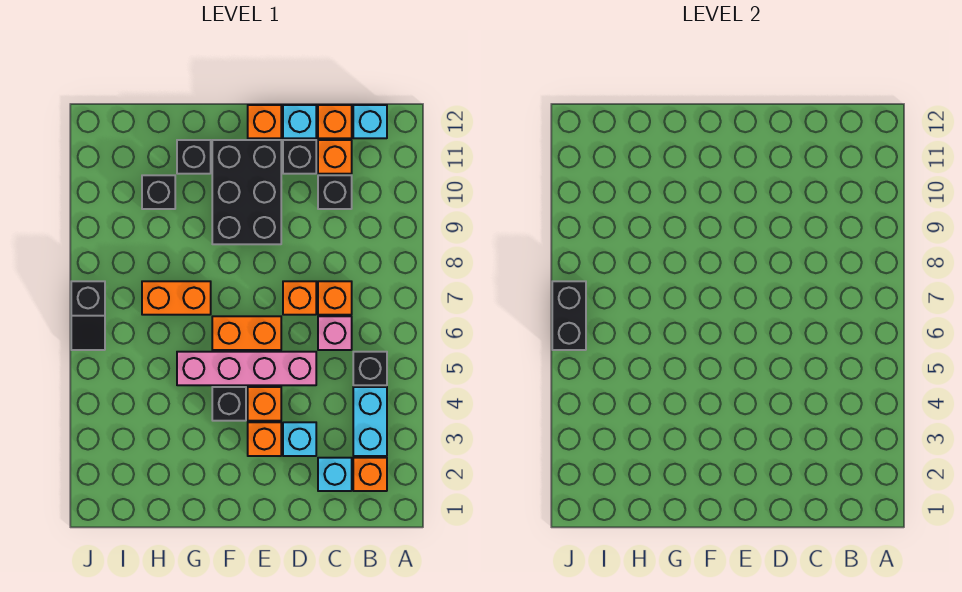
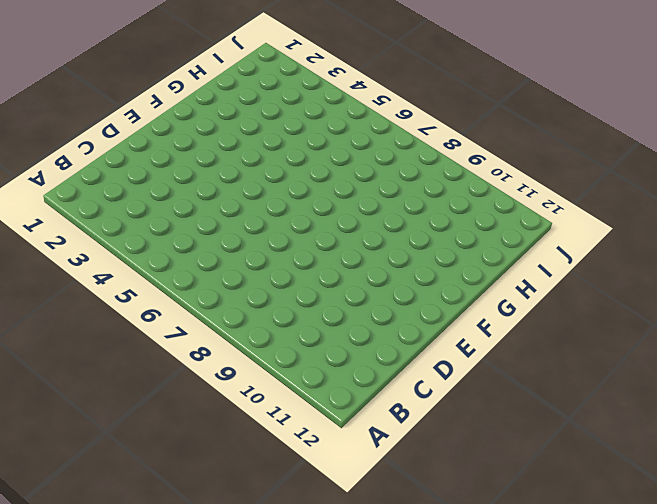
none -> orange 1x1 brick [353,458,387,491]
none -> cyan 1x2 brick [353,387,387,456]
none -> black 1x1 brick [353,352,387,385]

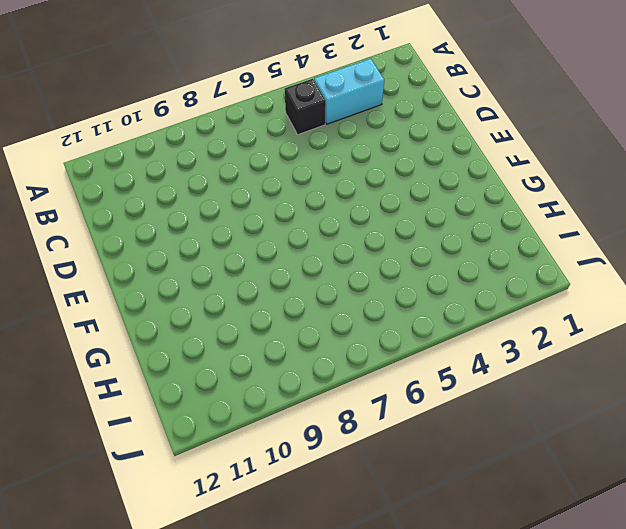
none -> orange 1x1 brick [353,458,387,491]
none -> cyan 1x1 brick [353,105,387,138]
none -> cyan 1x1 brick [318,458,352,491]

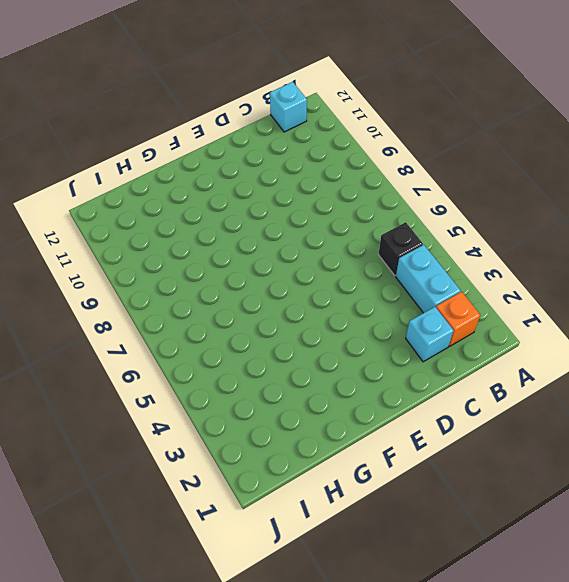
none -> pink 1x1 brick [318,316,352,350]
none -> orange 1x1 brick [318,281,352,315]
none -> black 1x1 brick [318,175,352,209]

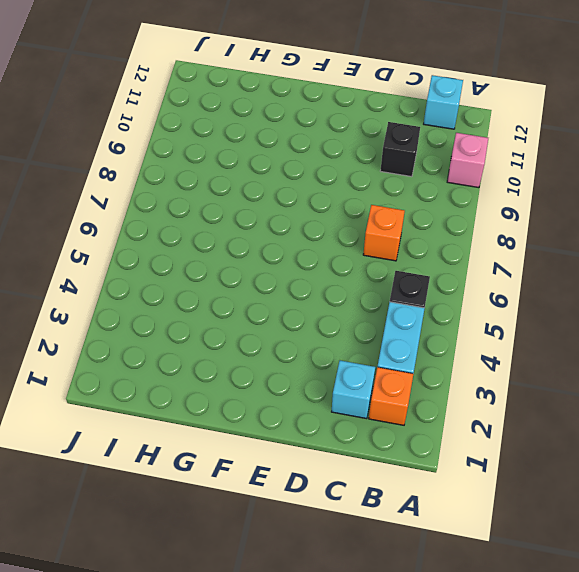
pink 1x1 brick [447,133,488,188] -> pink 1x1 brick moved to [318,316,352,350]
none -> orange 1x1 brick [318,140,352,174]
none -> orange 1x1 brick [318,105,352,138]
none -> cyan 1x1 brick [283,422,316,456]

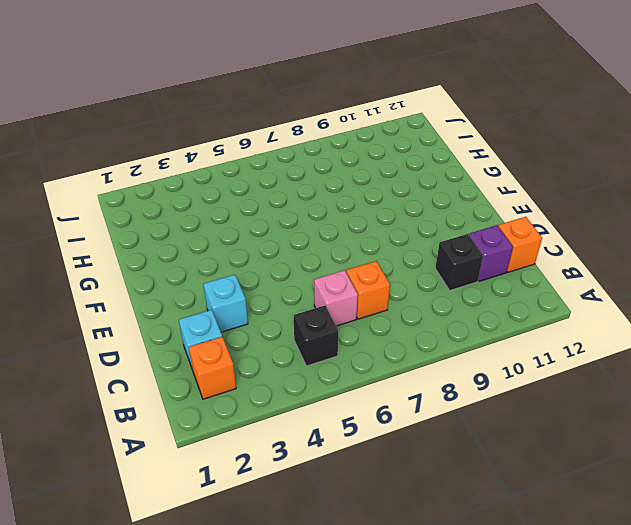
purple 1x1 brick [469,225,513,281] -> orange 1x1 brick [318,140,352,174]
none -> cyan 1x2 brick [353,387,387,456]
none -> cyan 1x1 brick [353,105,387,138]
none -> pink 1x4 brick [177,352,316,385]

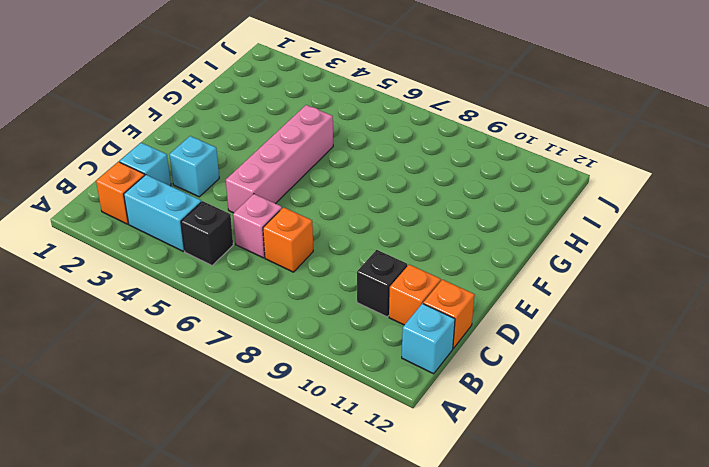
none -> orange 1x1 brick [283,281,316,315]
none -> black 1x1 brick [283,140,316,174]
none -> cyan 1x1 brick [283,105,316,138]

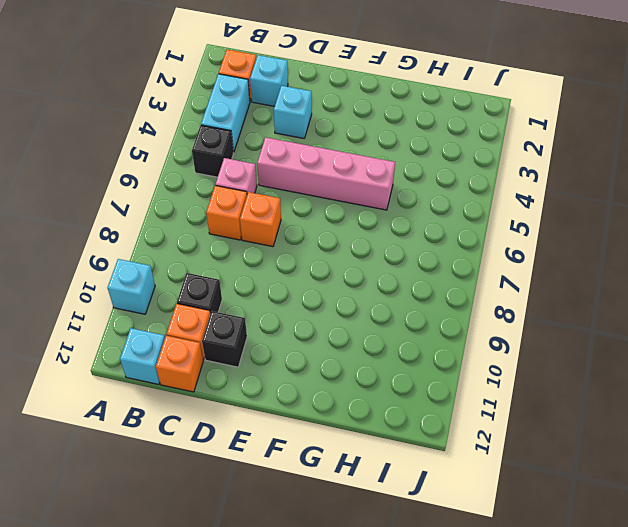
cyan 1x1 brick [107,259,155,314] -> cyan 1x1 brick moved to [283,105,316,138]
none -> orange 1x1 brick [248,422,281,456]
none -> orange 1x1 brick [248,387,281,421]
none -> orange 1x2 brick [212,316,281,350]

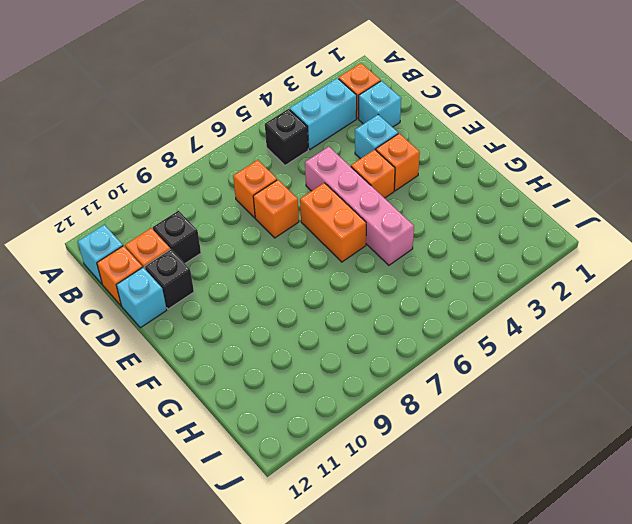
none -> pink 1x1 brick [318,316,352,350]
none -> black 2x3 brick [212,140,281,244]
none -> orange 1x1 brick [248,105,281,138]

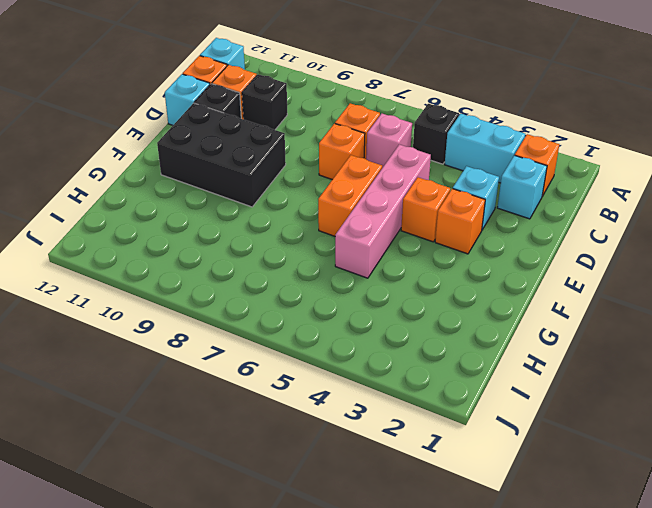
none -> orange 1x1 brick [248,105,281,138]
none -> black 1x1 brick [212,387,246,421]
none -> orange 1x2 brick [142,281,211,315]

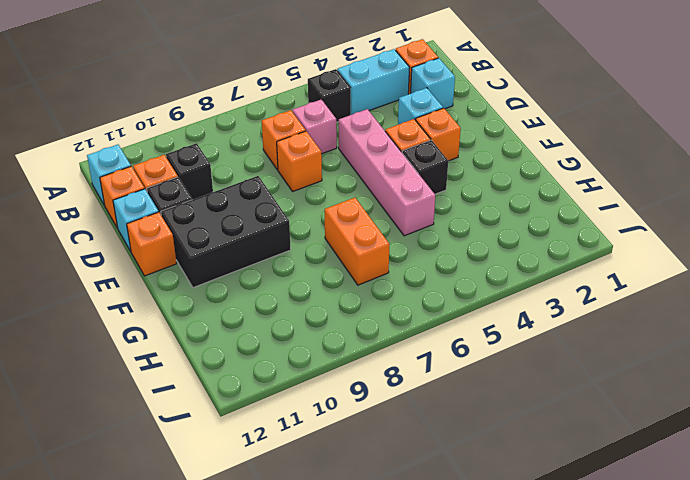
none -> orange 1x2 brick [212,316,281,350]
none -> black 1x1 brick [177,140,211,174]
none -> black 1x1 brick [142,175,175,209]

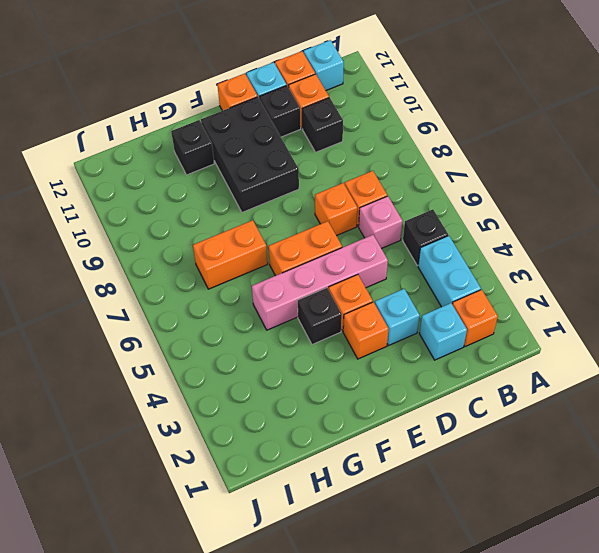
none -> black 1x1 brick [142,175,175,209]
none -> black 1x2 slope [71,281,105,350]
none -> black 1x2 brick [552,281,586,350]

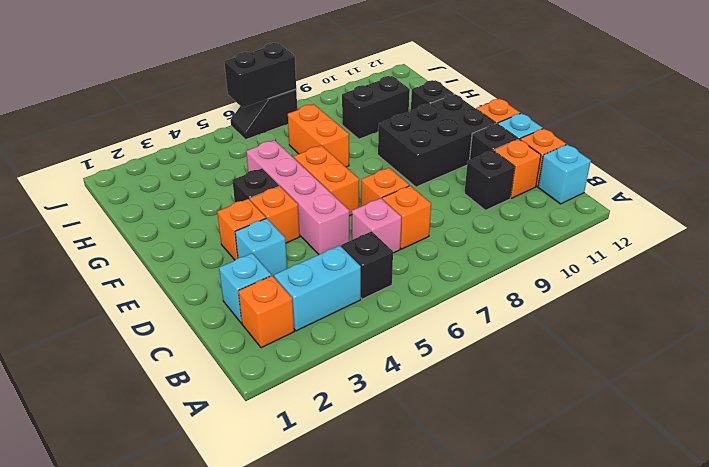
black 1x2 brick [342,76,410,139] -> black 1x1 brick [142,175,175,209]

